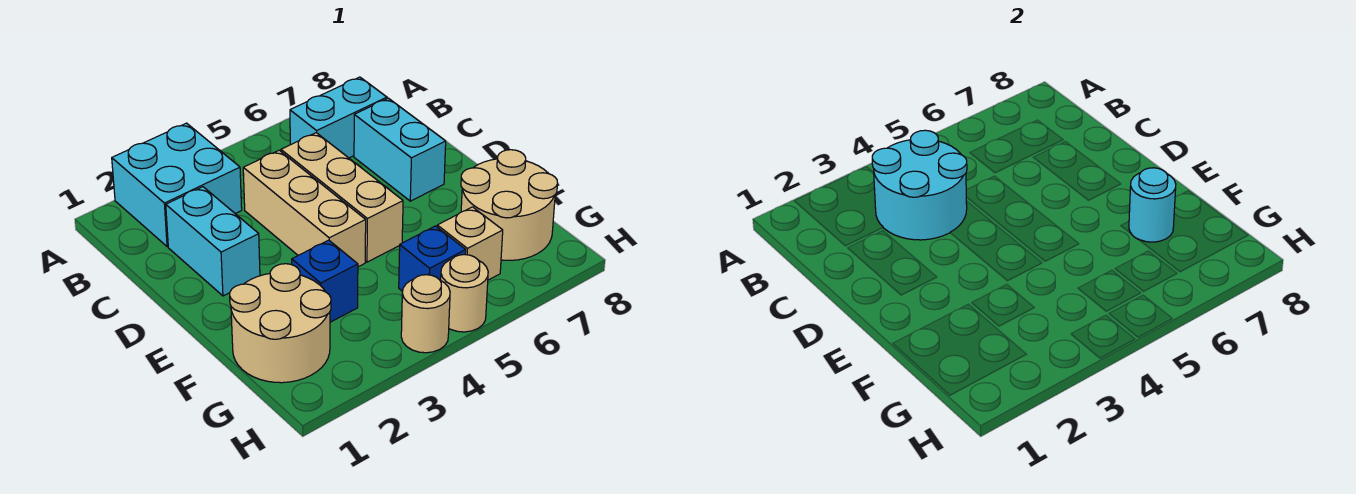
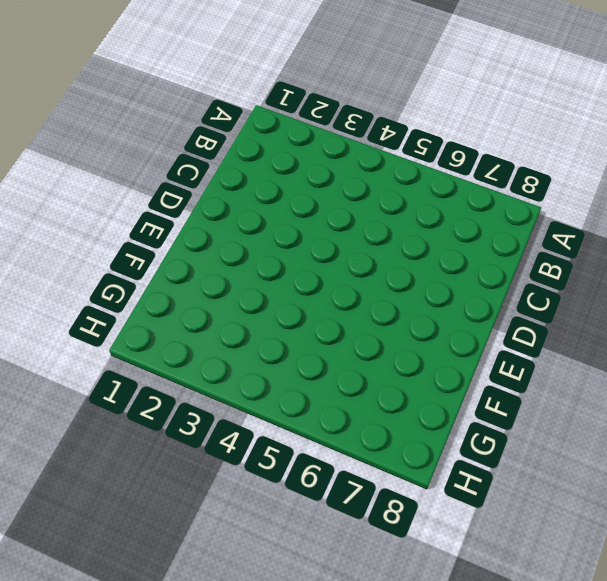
none -> cyan 2x2 brick [112,123,242,247]
none -> cyan 1x2 brick [290,77,387,158]
none -> cyan 1x2 brick [166,187,260,296]

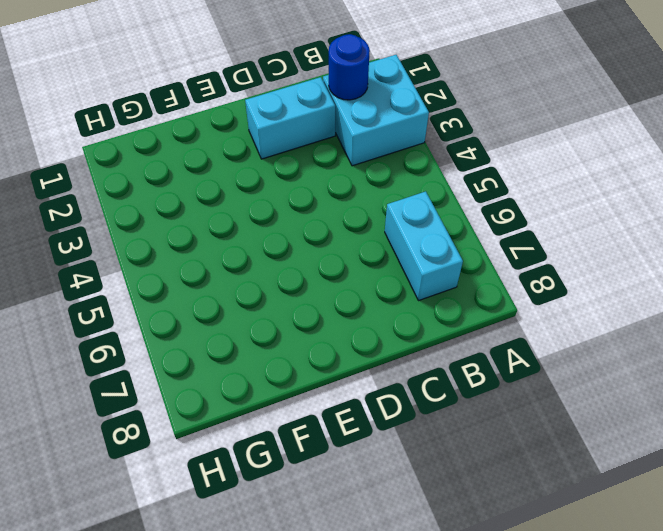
blue 1x1 round brick [329,34,370,100] -> none
none -> tan 1x3 brick [243,150,366,267]
none -> tan 1x3 brick [281,133,403,262]
none -> cyan 1x2 brick [354,98,446,201]

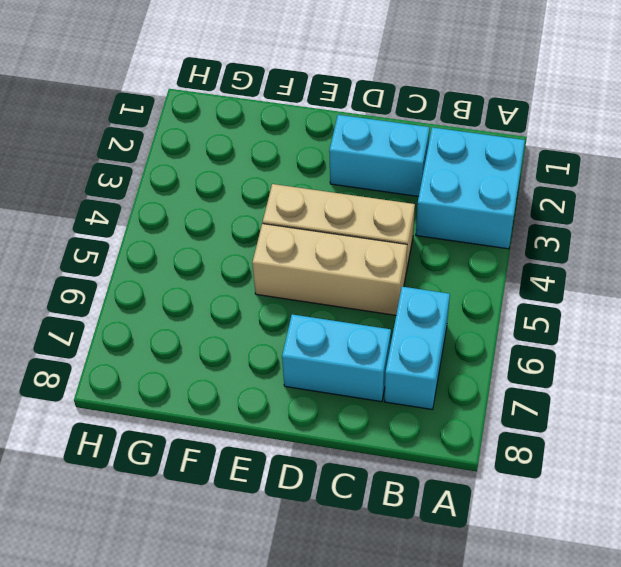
none -> tan 2x2 round brick [230,264,331,383]
none -> blue 1x1 brick [292,240,358,322]
none -> tan 2x2 round brick [461,150,558,260]

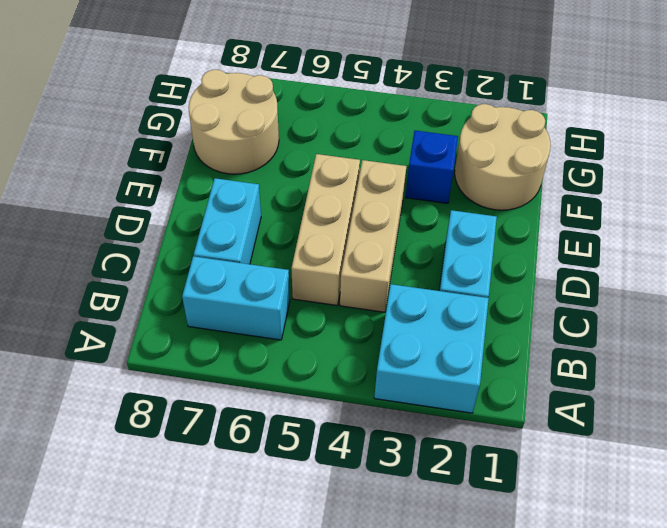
none -> blue 1x1 brick [399,226,466,291]
none -> tan 1x1 brick [437,207,503,280]
none -> tan 1x1 round brick [401,275,450,353]

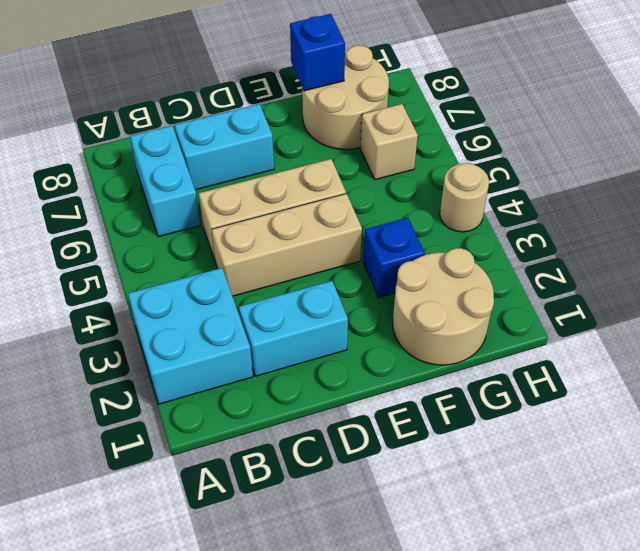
blue 1x1 brick [290,14,345,91] -> blue 1x1 brick moved to [399,226,466,291]
none -> tan 1x1 round brick [441,255,488,332]
none -> cyan 2x2 round brick [872,130,967,240]
none -> cyan 1x1 round brick [1129,168,1176,242]

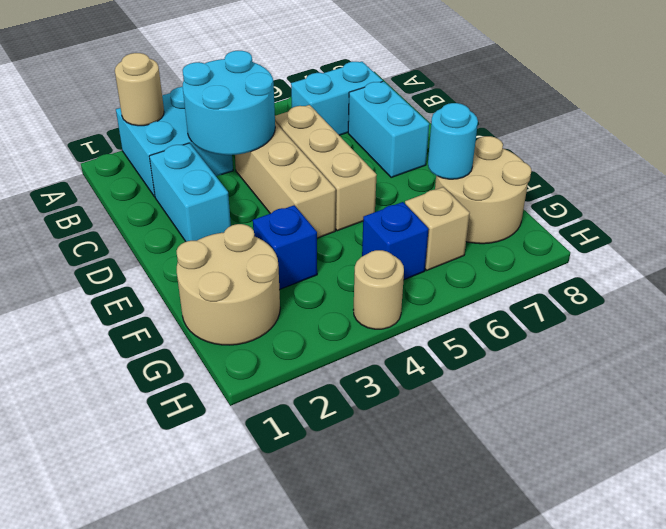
tan 1x1 round brick [115,53,164,126] -> tan 1x1 round brick moved to [441,255,488,332]

